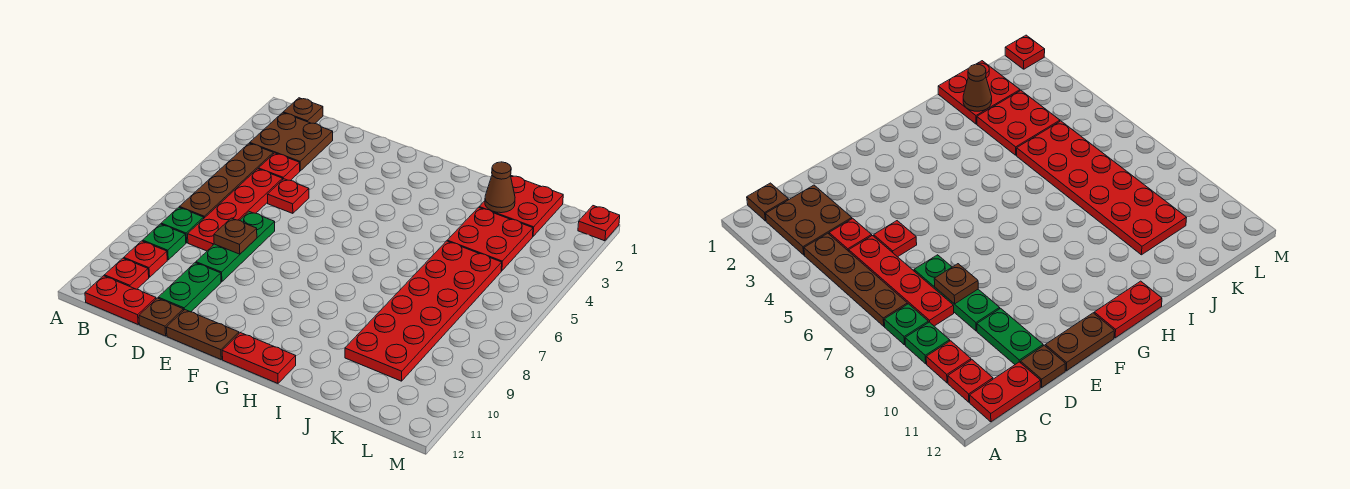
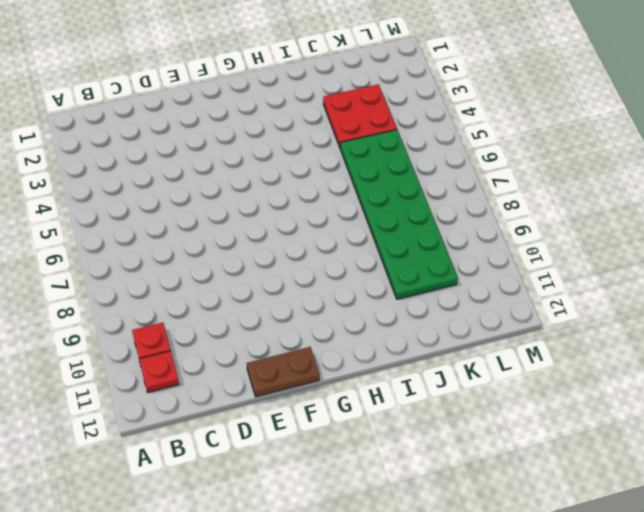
green 2x6 plate [340,130,458,299] -> red 2x6 plate [345,241,502,381]
none -> brown 1x1 plate [283,98,323,124]
none -> brown 2x2 plate [250,113,333,171]
none -> brown 1x4 plate [180,143,273,218]

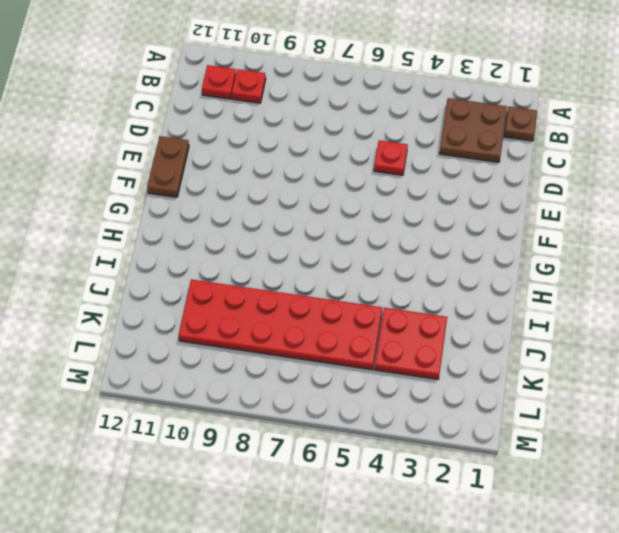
none -> brown 1x4 plate [180,143,273,218]
none -> green 1x1 plate [161,207,204,243]
none -> green 1x1 plate [143,224,186,260]

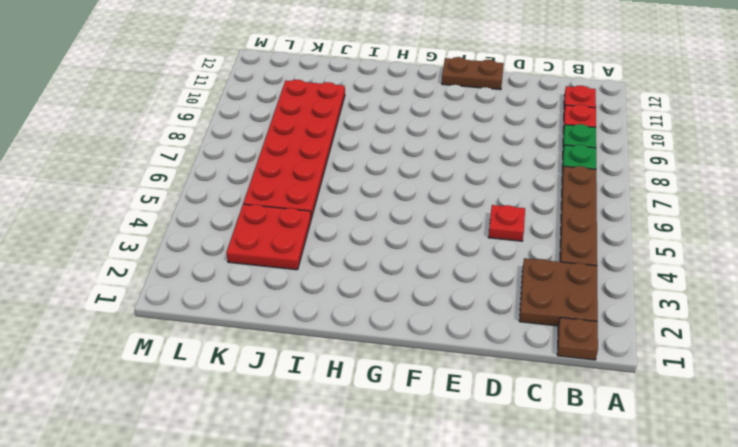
none -> red 1x2 plate [85,276,156,324]
none -> red 1x1 plate [259,153,300,181]
none -> red 1x4 plate [188,169,283,251]

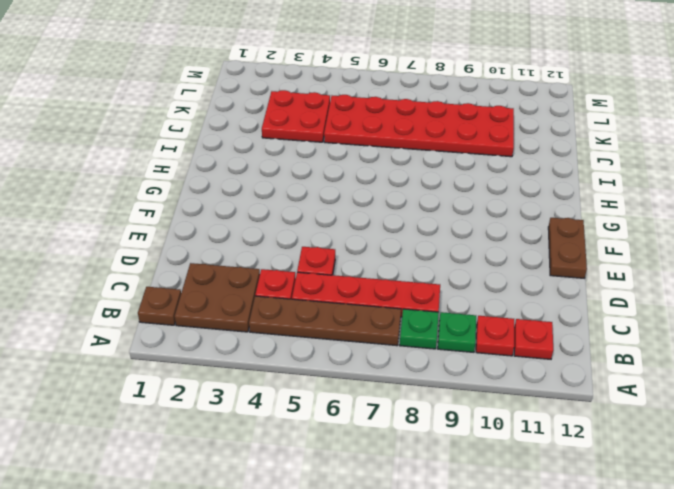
none -> red 1x2 plate [85,276,156,324]
none -> green 1x3 plate [196,212,275,282]
none -> green 1x2 plate [158,263,221,312]

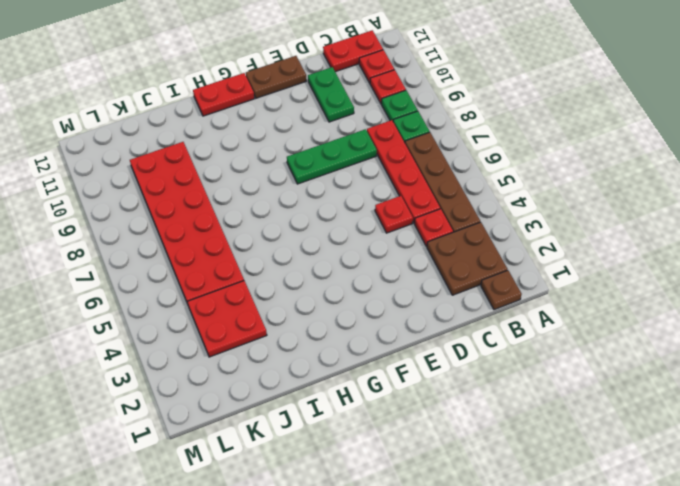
green 1x3 plate [287,129,377,184] -> green 1x3 plate turned to [196,212,275,282]
none -> brown 1x1 plate [139,298,183,336]
none -> red 2x2 plate [479,176,563,236]
none -> red 1x1 plate [578,206,620,241]

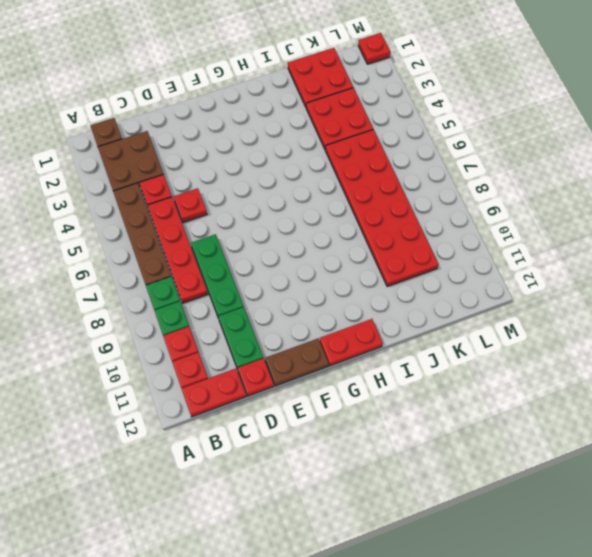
red 1x1 plate [237,358,274,396] -> brown 1x1 plate [139,298,183,336]
none -> brown 1x1 plate [214,218,257,254]
none -> brown 1x1 cone [485,162,515,213]

